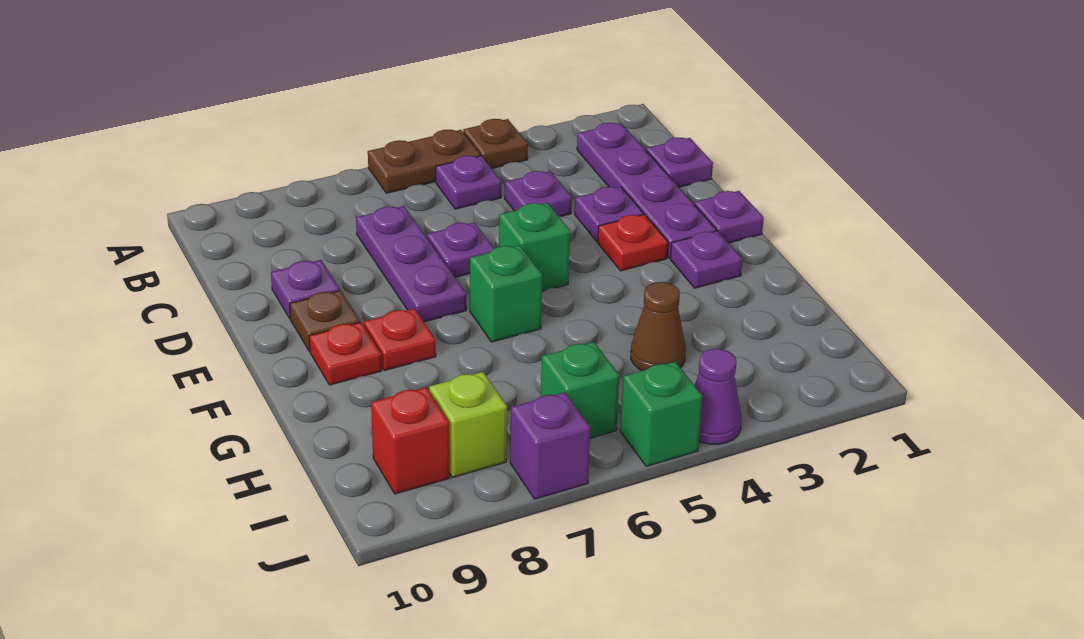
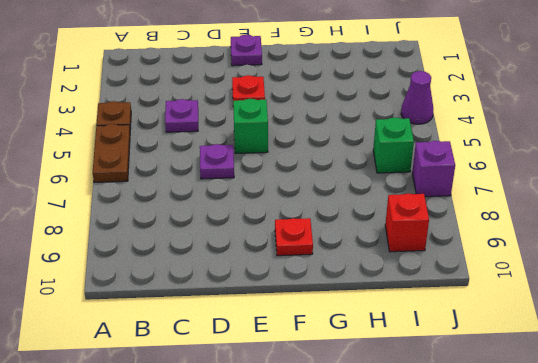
none -> purple 1x4 plate [577,123,716,258]
none -> purple 1x1 plate [436,156,501,209]
none -> purple 1x1 plate [646,138,713,187]

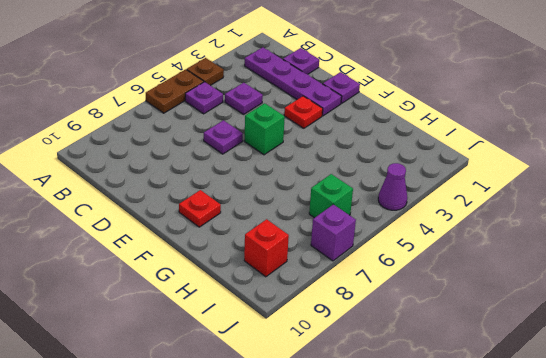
none -> purple 1x3 plate [356,206,466,322]
none -> purple 1x1 plate [575,187,643,241]
none -> purple 1x1 plate [271,260,340,319]

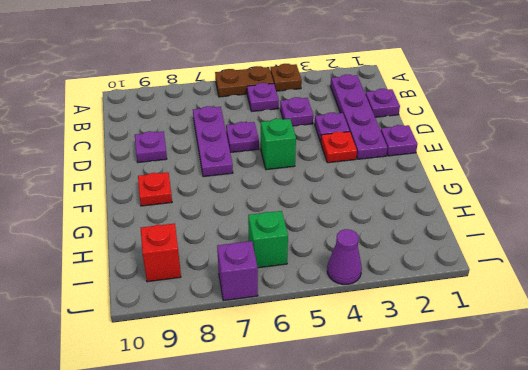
none -> brown 1x1 plate [290,290,360,351]
none -> purple 1x1 plate [670,231,742,288]
none -> green 1x1 brick [470,245,542,342]

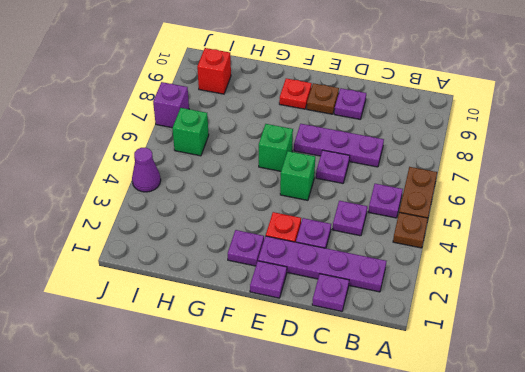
none -> red 1x1 plate [364,308,436,370]
none -> brown 1x1 cone [631,282,686,371]
none -> lime 1x1 brick [429,372,507,478]

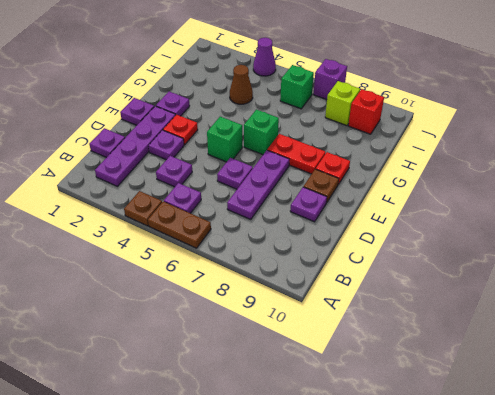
red 1x2 plate [267,134,326,174] -> red 1x1 plate [364,308,436,370]
none -> green 1x1 brick [620,362,702,466]

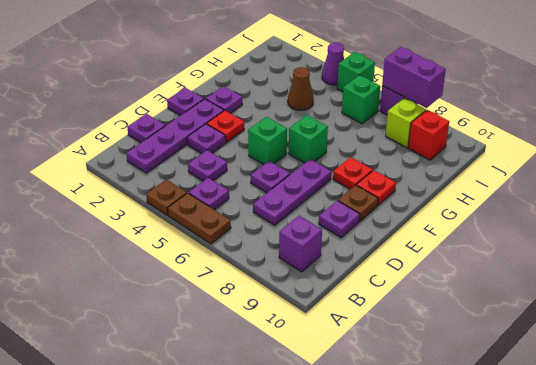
purple 1x1 brick [279,216,322,272] -> none
purple 1x2 brick [382,47,446,108] -> none

